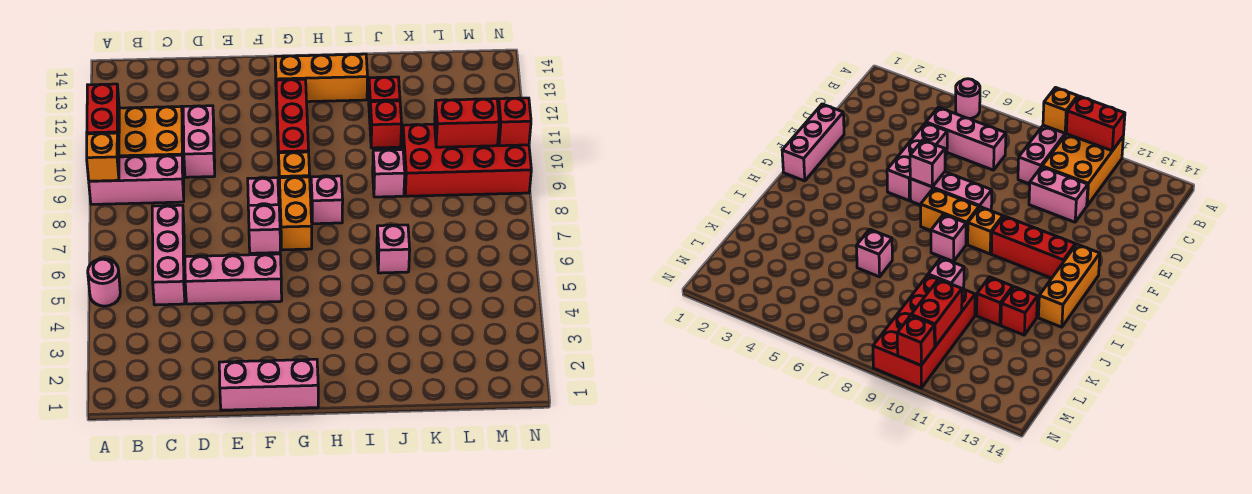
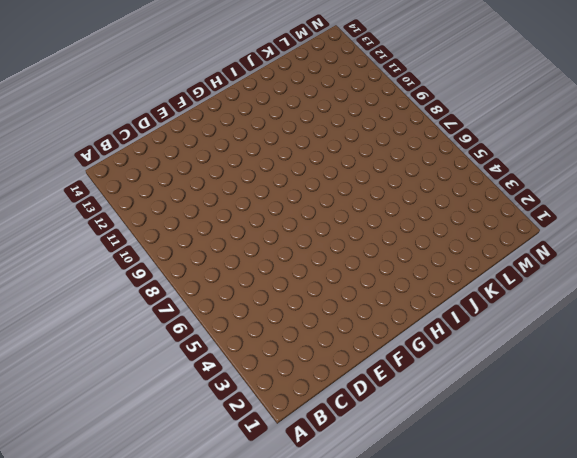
none -> pink 1x1 round brick [88,259,120,306]
none -> pink 1x3 brick [89,155,184,204]
none -> orange 2x3 brick [119,107,184,177]

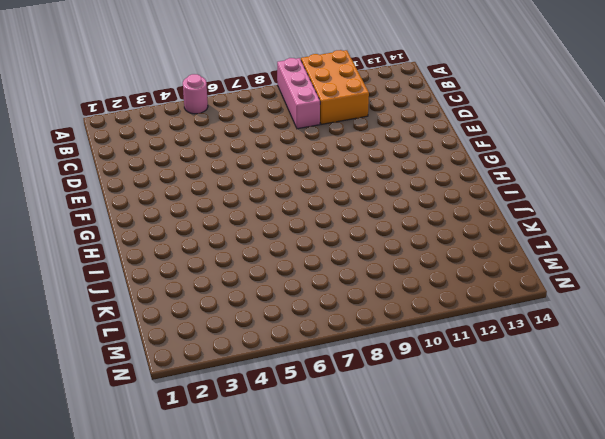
none -> pink 1x3 brick [152,205,185,305]
none -> pink 1x3 brick [185,254,282,304]
none -> pink 1x2 brick [183,106,215,177]

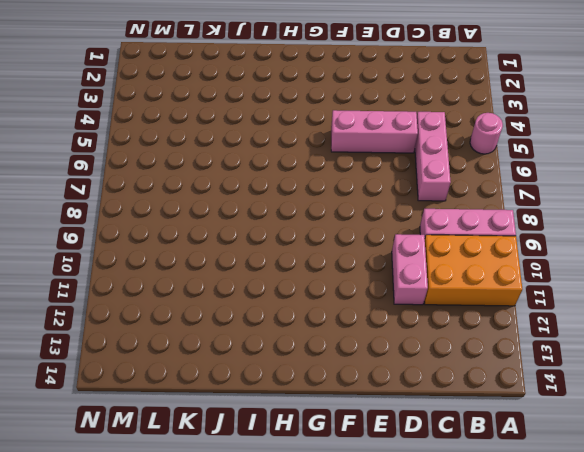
none -> pink 1x3 brick [219,359,318,410]
none -> pink 1x3 brick [248,178,280,255]
none -> orange 1x2 brick [279,177,312,250]

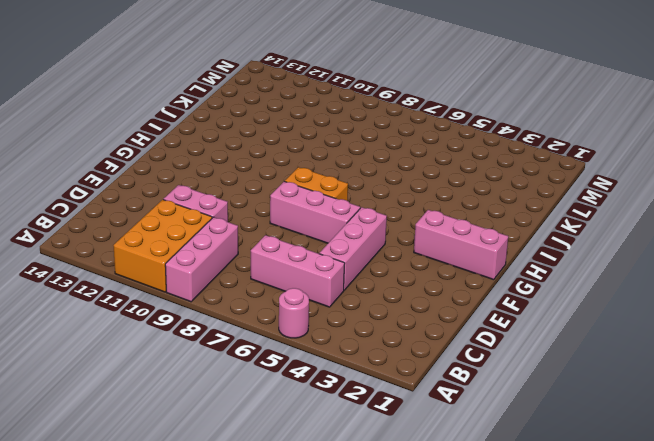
pink 1x3 brick [414,210,508,280] -> pink 1x3 brick turned to [219,359,318,410]
none -> orange 1x1 brick [279,152,310,193]
none -> red 1x3 brick [276,79,309,164]
none -> orange 1x3 brick [275,54,368,102]

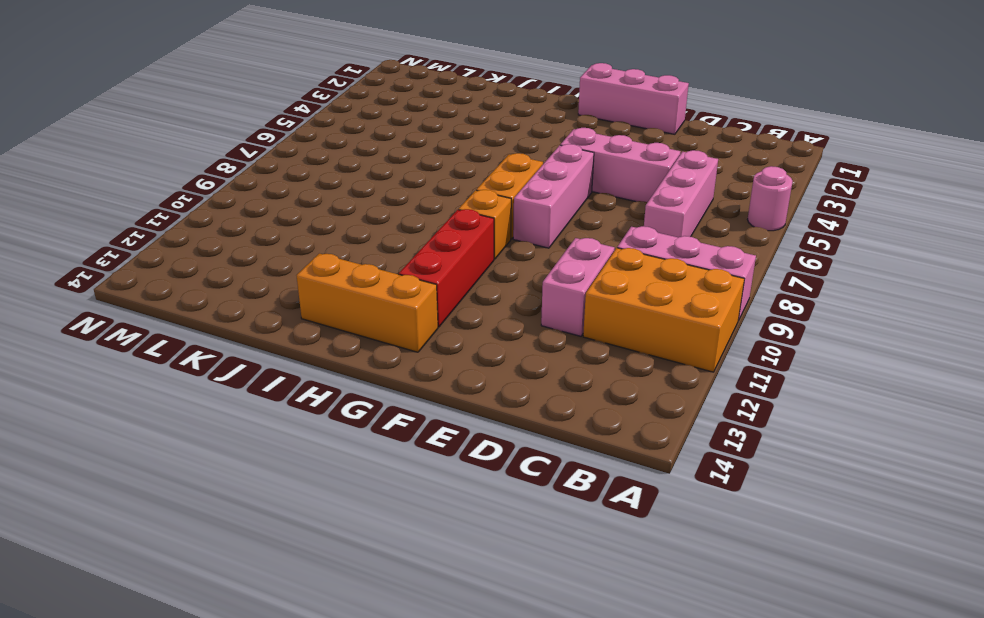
none -> pink 1x1 brick [311,176,343,224]
none -> pink 1x1 brick [377,225,410,273]
none -> pink 1x1 brick [373,150,405,197]

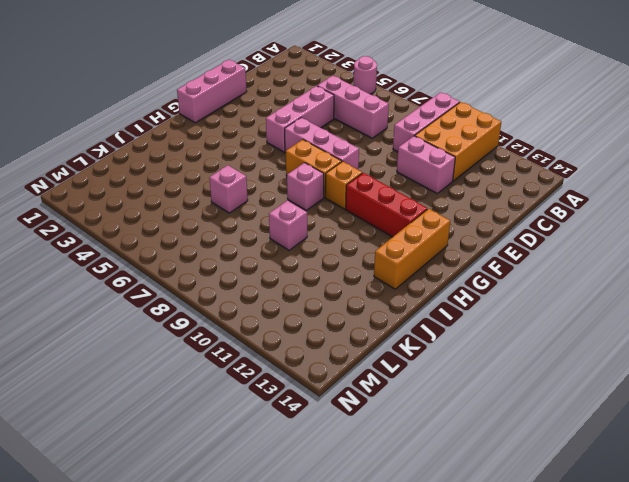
none -> red 1x1 brick [370,101,402,148]
none -> red 1x1 brick [369,77,400,118]
none -> red 2x4 brick [402,124,531,196]

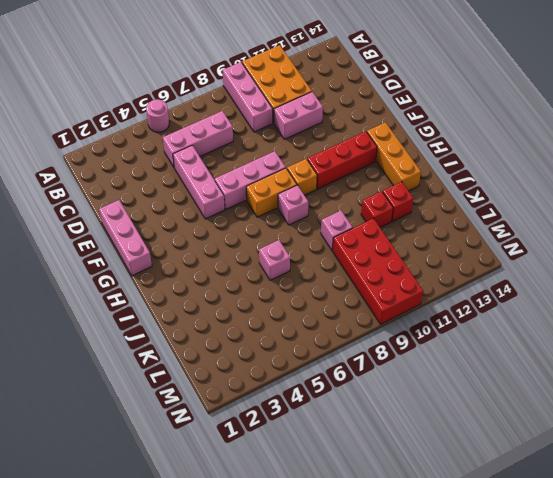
none -> orange 1x1 brick [87,133,119,181]
none -> red 1x2 brick [87,84,119,149]
none -> pink 1x1 brick [248,205,280,253]

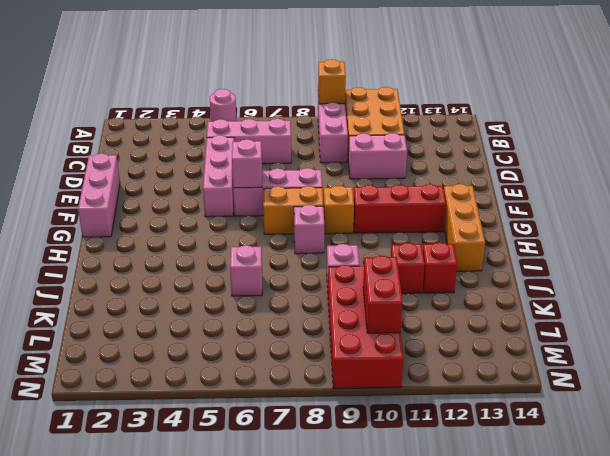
none -> red 1x2 brick [87,84,119,149]
none -> red 1x1 brick [498,98,531,146]

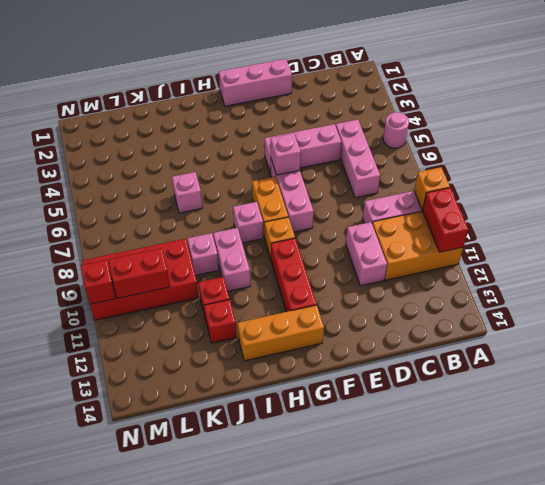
pink 1x2 brick [213,228,250,291] -> none

